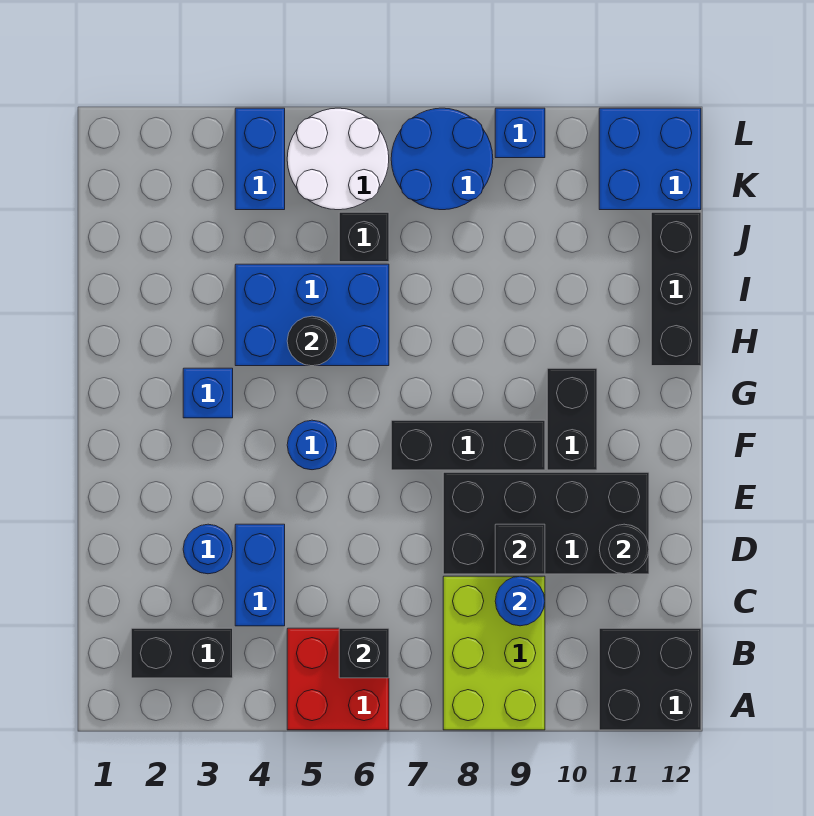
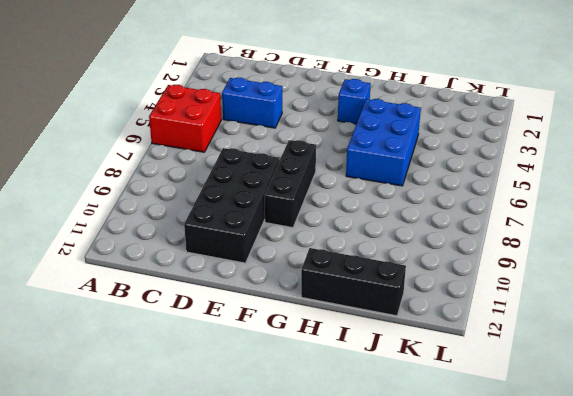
none -> lime 2x3 brick [443,576,545,730]
none -> black 2x2 brick [599,628,701,730]
none -> black 1x2 brick [131,628,233,678]

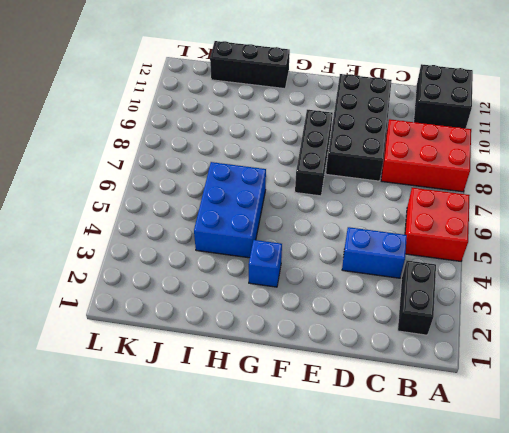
red 2x3 brick [381,119,471,192] -> lime 2x3 brick [443,576,545,730]
none -> blue 1x1 round brick [183,524,233,574]
none -> blue 1x1 round brick [287,420,337,470]
none -> black 1x2 brick [547,368,597,470]

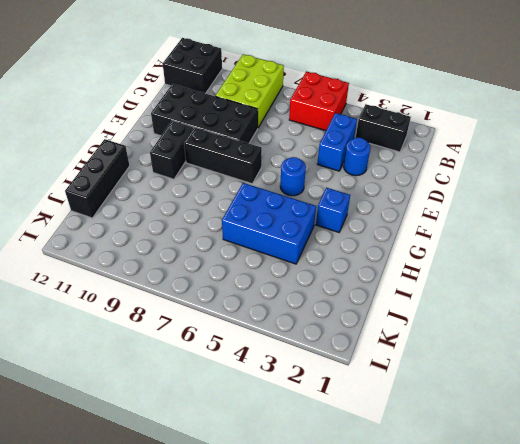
none -> black 1x1 brick [339,212,389,262]
none -> blue 1x2 brick [235,108,285,210]
none -> white 2x2 round brick [287,108,389,210]

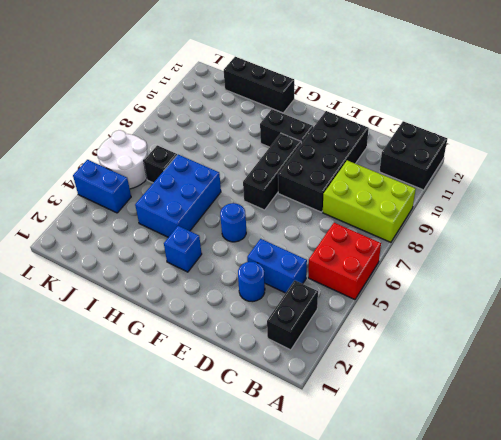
none -> blue 2x2 round brick [391,108,493,210]
none -> blue 2x2 brick [599,108,701,210]
none -> blue 1x1 brick [495,108,545,158]

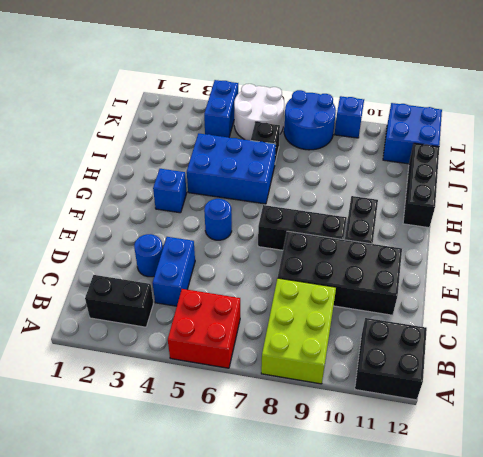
none -> black 1x1 brick [339,628,389,678]
none -> blue 1x1 round brick [495,576,545,626]
none -> black 1x1 brick [495,524,545,574]

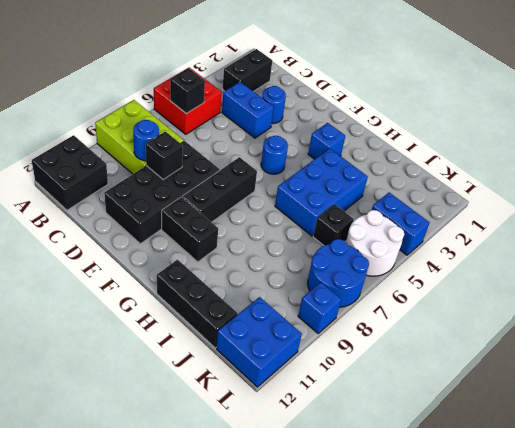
none -> black 1x1 round brick [599,524,649,574]
none -> black 1x1 round brick [287,316,337,366]

